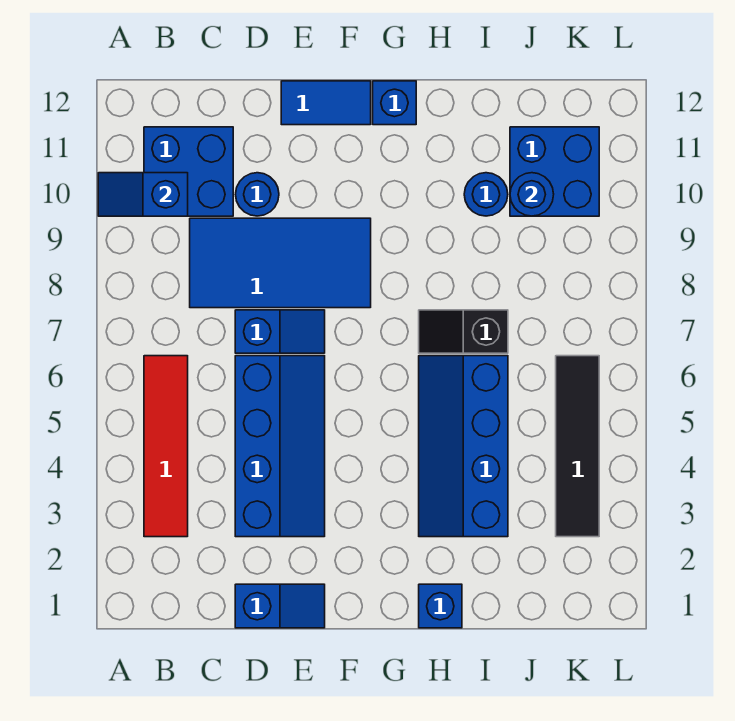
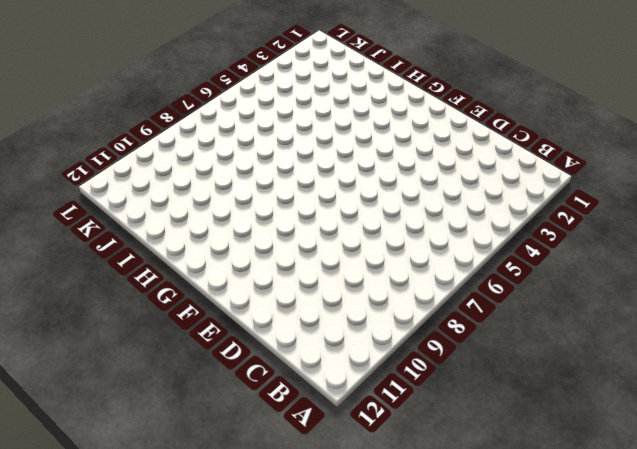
none -> red 1x4 tile [144,356,188,537]
none -> blue 2x2 brick [144,127,233,216]
none -> blue 2x4 tile [190,218,371,308]

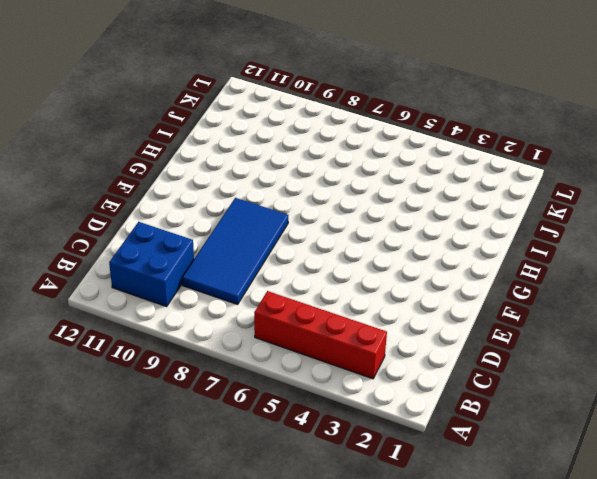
red 1x4 brick [254,291,387,379] -> red 1x4 tile [144,356,188,537]
none -> blue 1x2 slope [235,584,325,628]
none -> blue 2x4 slope [235,356,325,537]
none -> blue 1x2 slope [235,310,325,353]

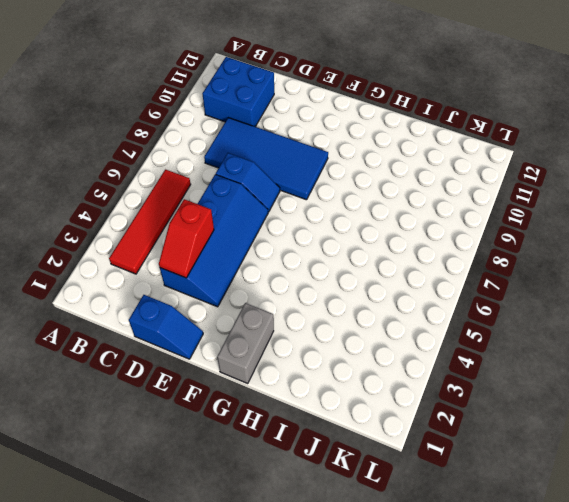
red 1x2 slope [159,199,214,278] -> none
grey 1x2 brick [217,303,274,383] -> none
none -> blue 1x1 round brick [236,173,279,216]
none -> blue 1x2 tile [281,81,371,125]
none -> blue 1x1 brick [373,81,416,125]

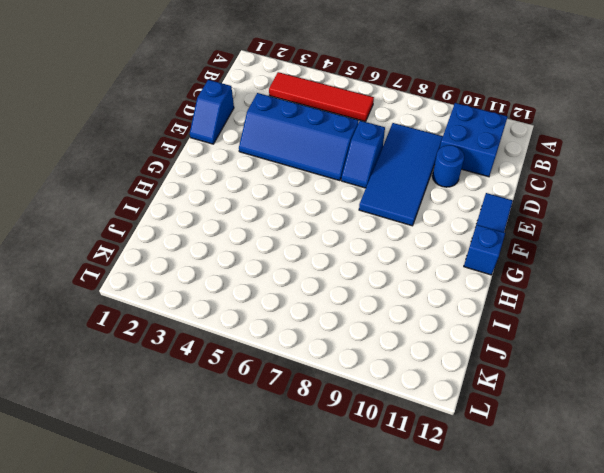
none -> blue 1x1 brick [419,584,462,628]
none -> blue 2x4 slope [419,356,508,537]
none -> black 1x2 slope [419,310,508,353]

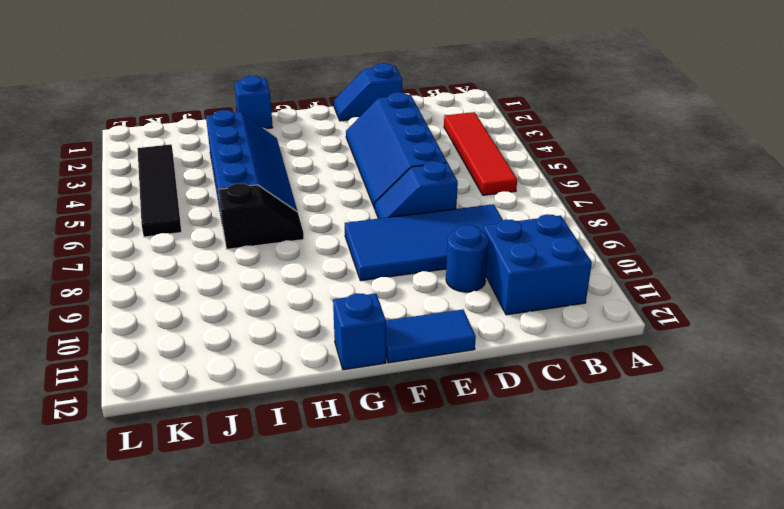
none -> blue 1x1 round brick [464,173,508,216]
none -> blue 2x2 brick [510,127,599,216]
none -> blue 1x2 slope [98,173,188,216]

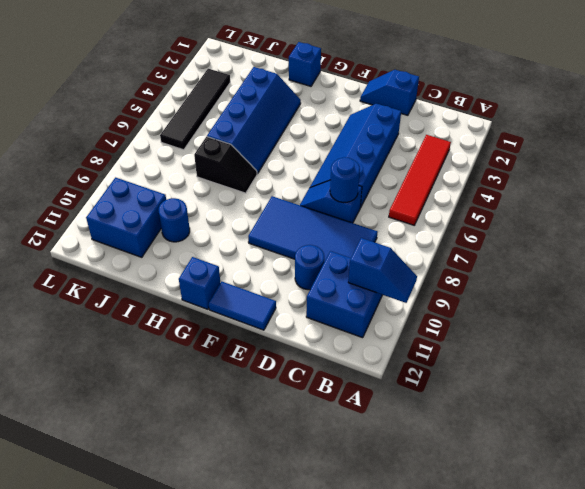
blue 1x1 round brick [330,157,360,203] -> blue 1x1 round brick moved to [510,173,554,216]

